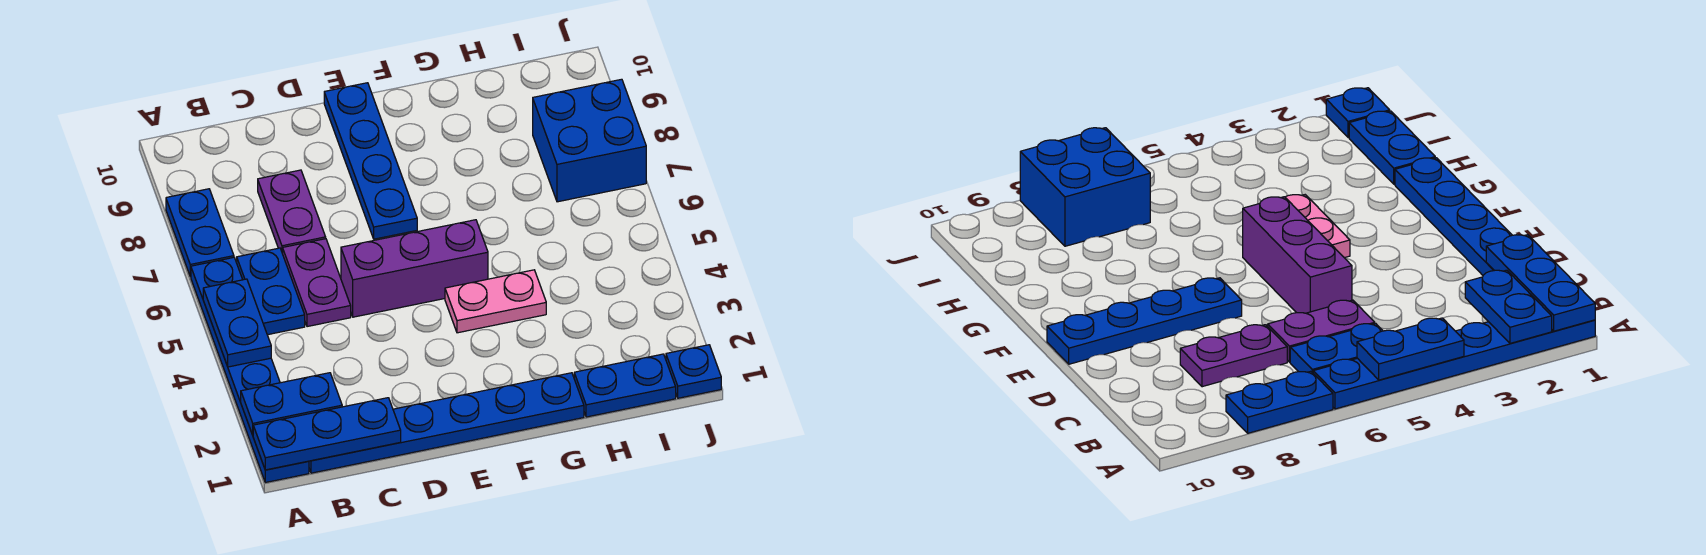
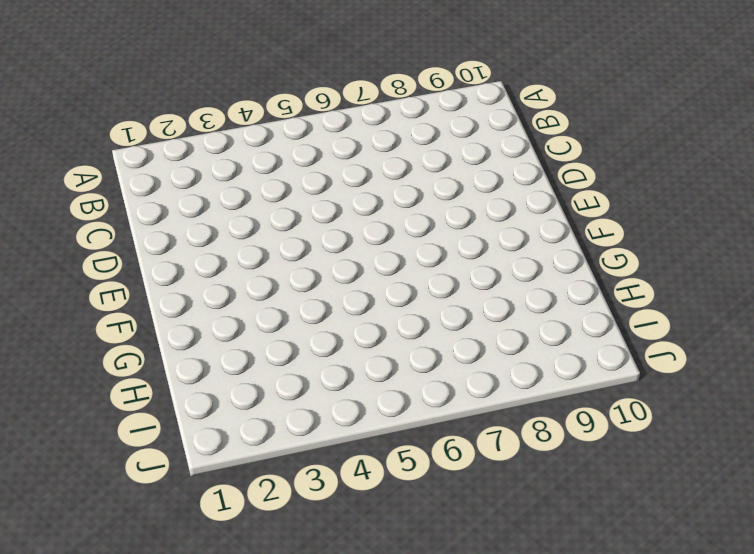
none -> blue 1x6 plate [191,257,309,482]
none -> blue 1x2 plate [166,189,234,277]
none -> blue 1x6 plate [309,373,584,473]

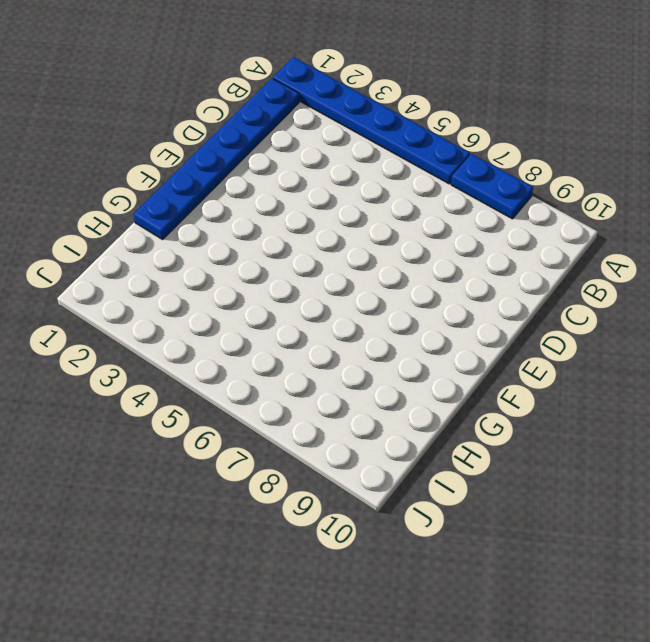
none -> blue 1x2 plate [237,248,305,335]
none -> purple 1x2 plate [283,239,351,327]
none -> purple 1x2 plate [258,170,326,254]

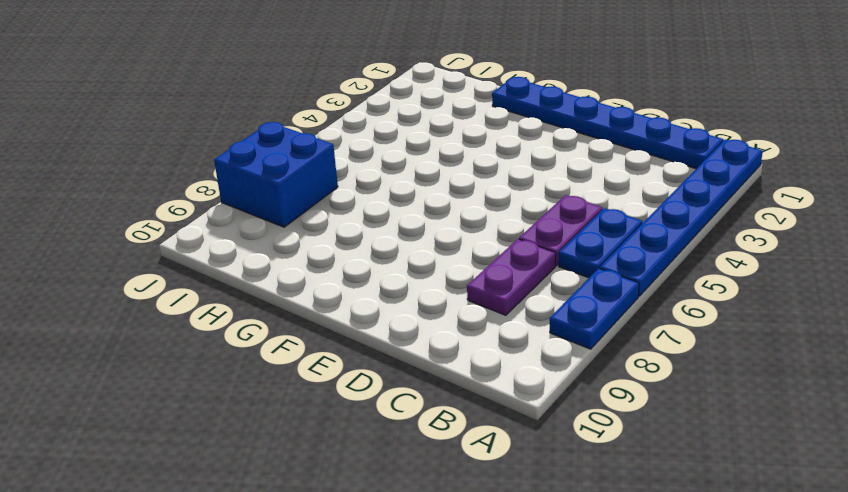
none -> purple 1x3 brick [341,220,488,317]
none -> blue 1x4 plate [324,83,417,239]
none -> pink 1x2 plate [445,270,546,333]

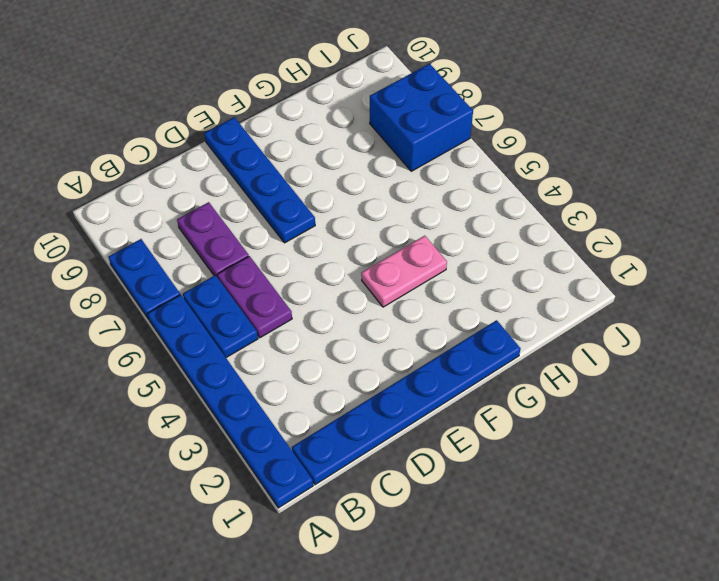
none -> purple 1x3 brick [341,220,488,317]
none -> blue 1x2 plate [574,354,676,417]
none -> blue 1x1 plate [666,345,721,398]

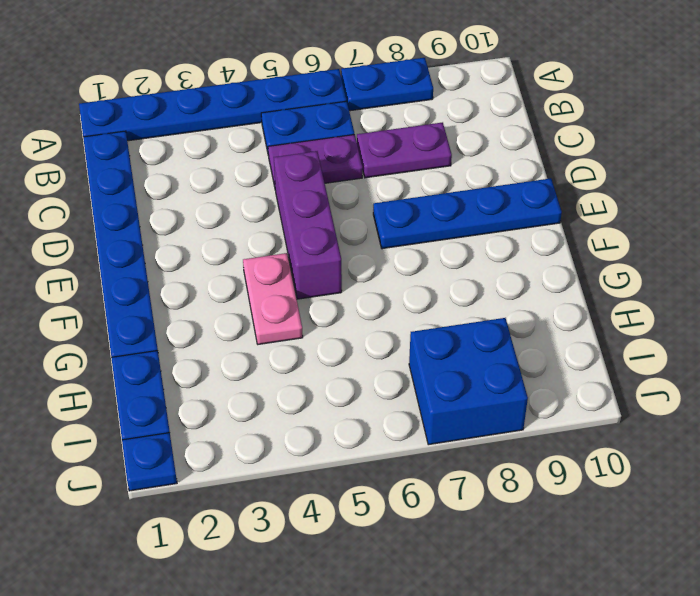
none -> blue 1x3 plate [253,398,401,470]
none -> blue 1x2 plate [241,373,342,435]
none -> blue 1x2 plate [203,279,271,367]

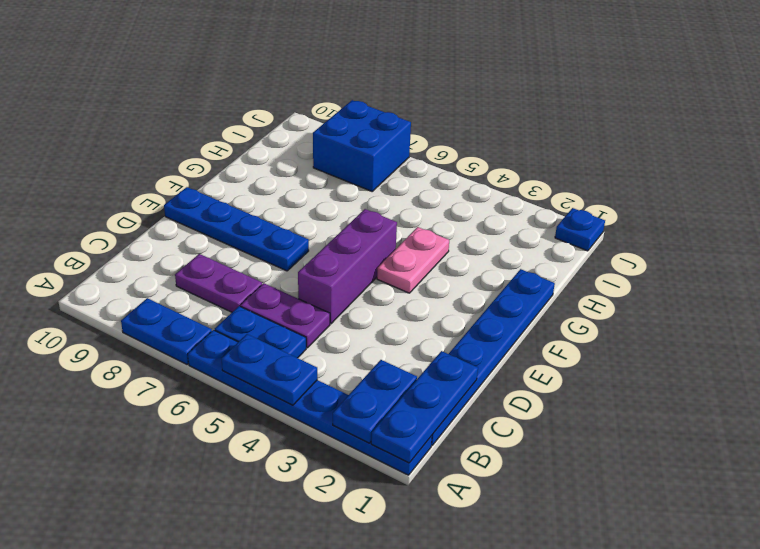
none -> blue 1x2 plate [574,354,676,417]

